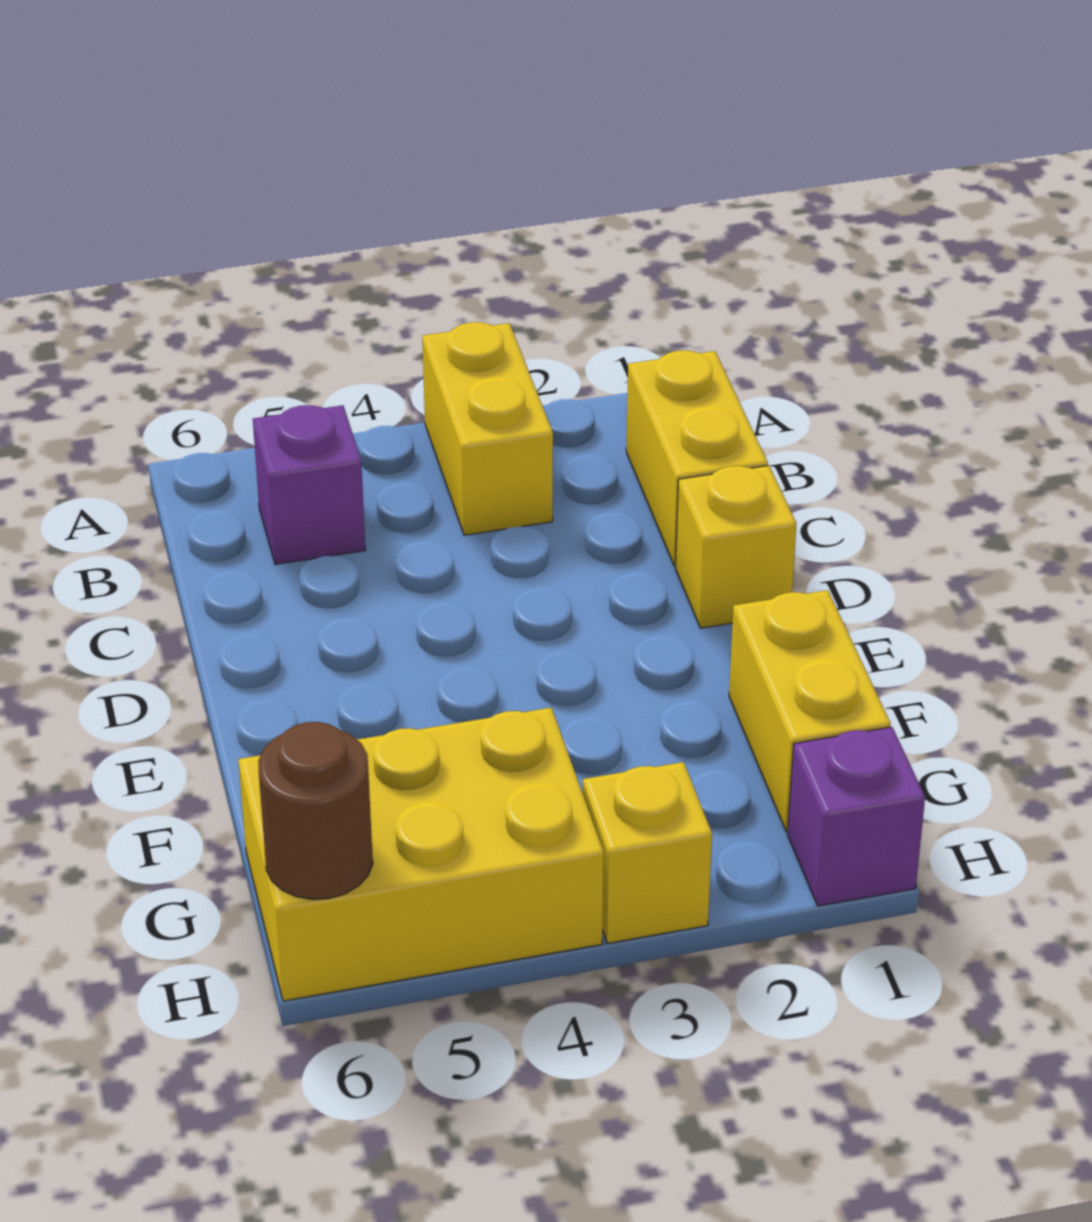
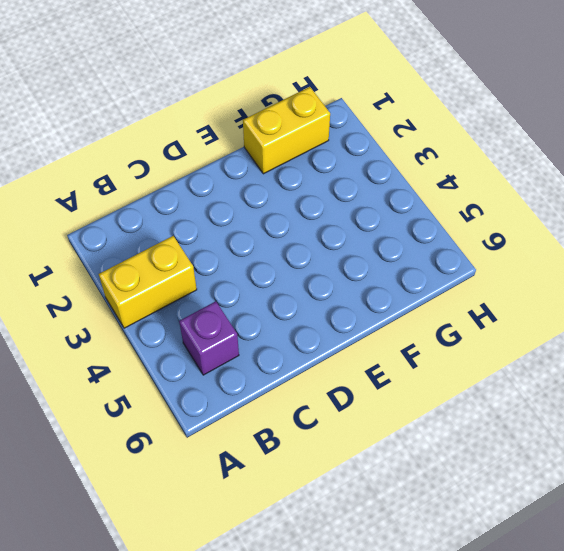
none -> yellow 1x2 brick [626,350,768,566]
none -> yellow 1x1 brick [676,465,797,628]

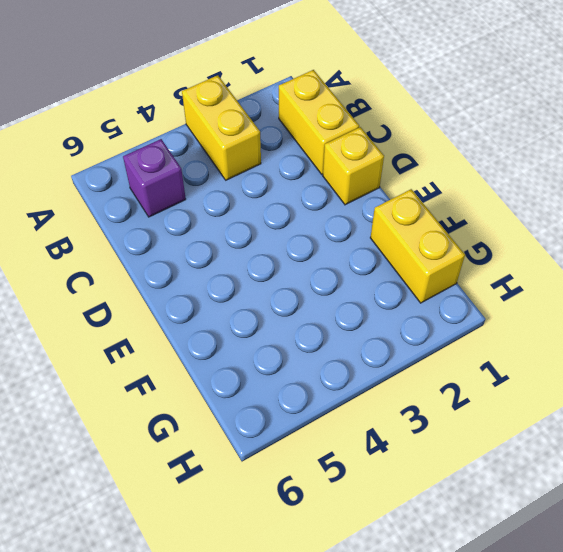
none -> yellow 2x3 brick [238,708,604,1001]
none -> purple 1x1 brick [788,727,925,906]

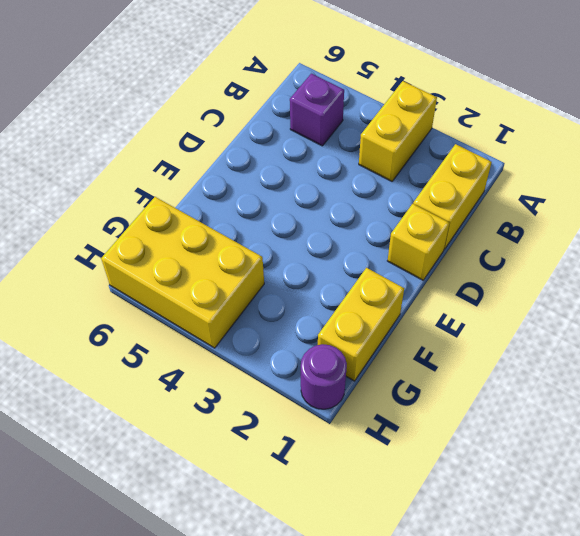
purple 1x1 round brick [301,344,347,409] -> purple 1x1 brick [788,727,925,906]
none -> yellow 1x1 brick [583,762,712,943]
none -> brown 1x1 round brick [258,722,373,899]

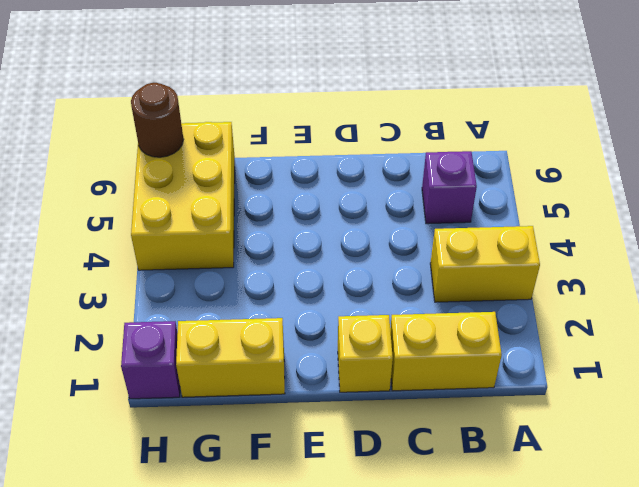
none -> yellow 1x1 brick [583,762,712,943]

